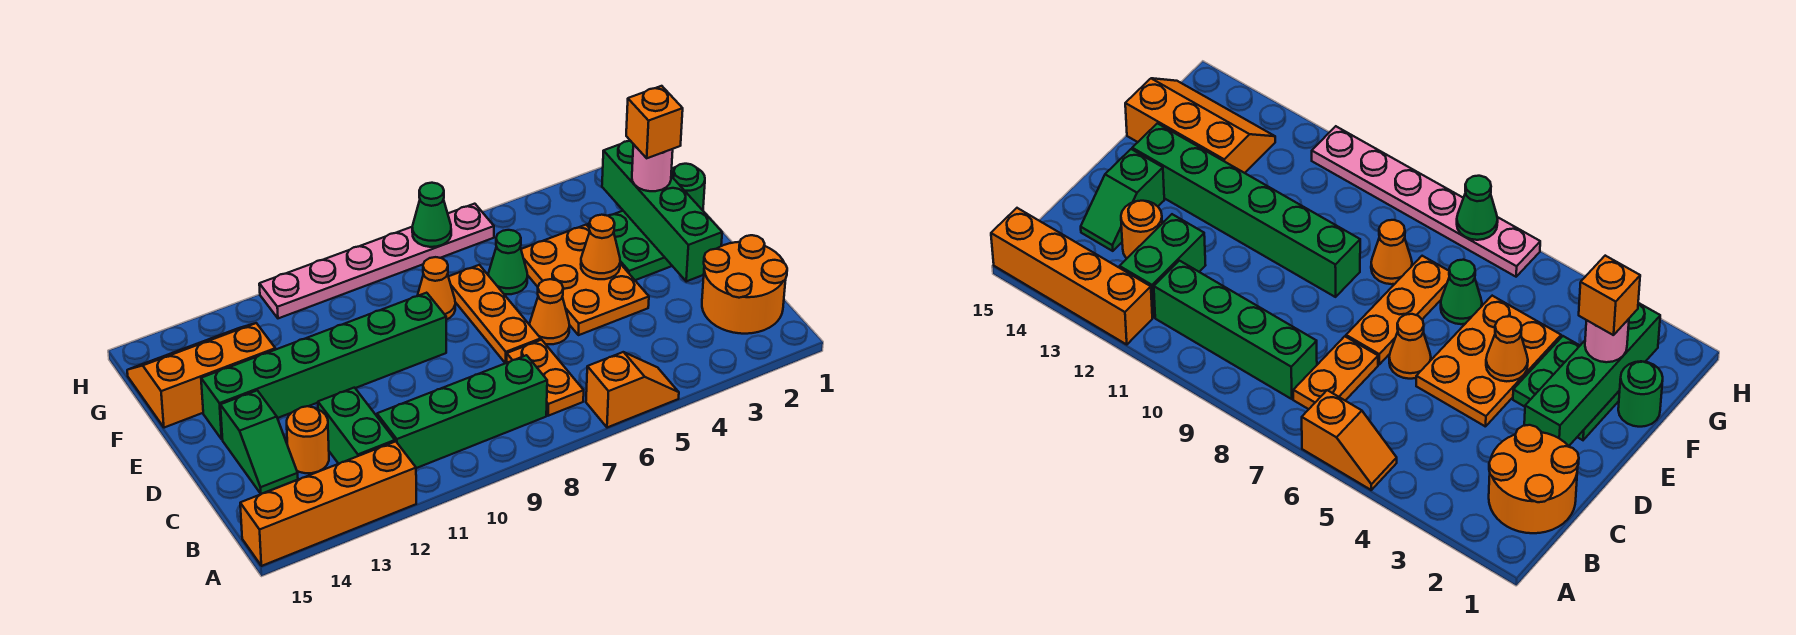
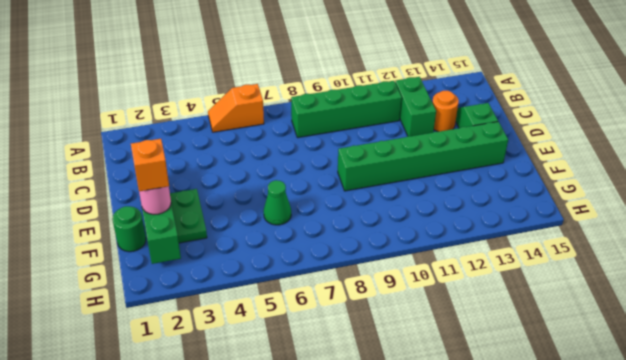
none -> orange 1x4 brick [240,441,416,566]
none -> orange 2x2 round brick [702,235,787,334]
none -> orange 1x2 plate [507,340,584,416]

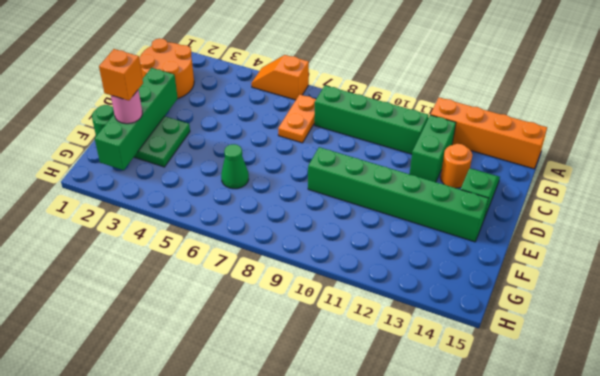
none -> orange 2x3 plate [521,225,649,335]
none -> orange 1x1 cone [530,279,569,344]
none -> orange 1x3 plate [448,265,541,363]

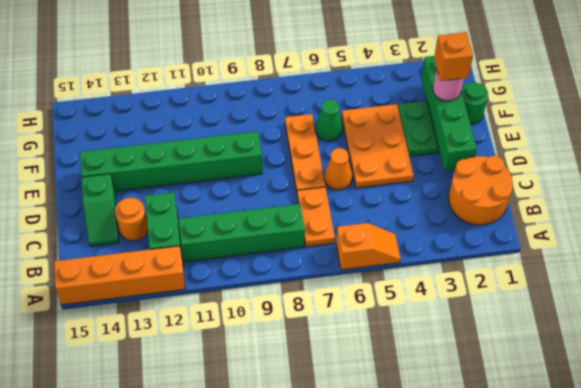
none -> orange 1x1 cone [417,257,455,320]
none -> orange 2x3 slope [127,323,275,428]
none -> pink 1x6 plate [259,204,494,318]

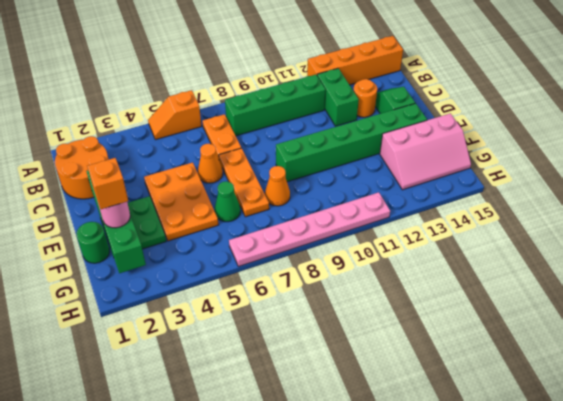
pink 2x3 slope [380,113,471,190] -> orange 2x3 slope [127,323,275,428]
none -> orange 1x1 cone [581,215,620,279]
none -> green 1x1 cone [412,183,451,247]

